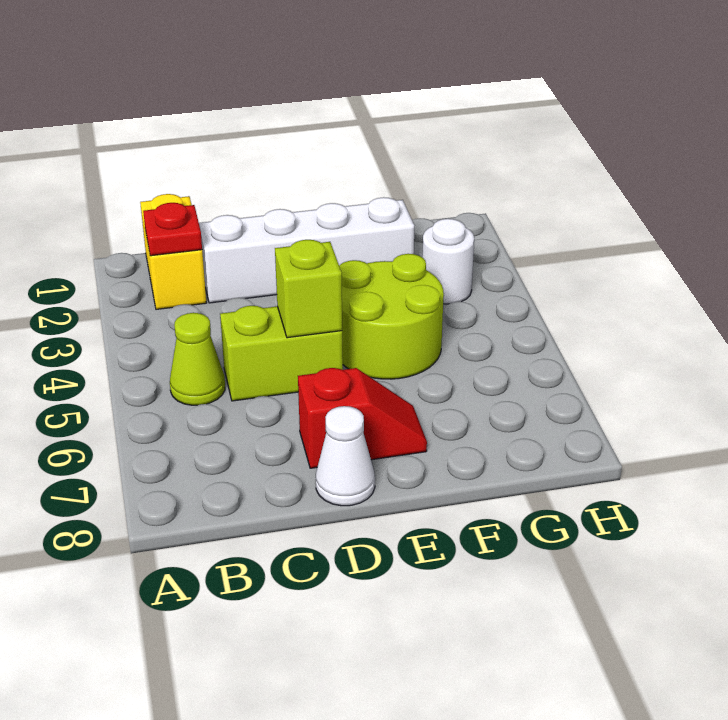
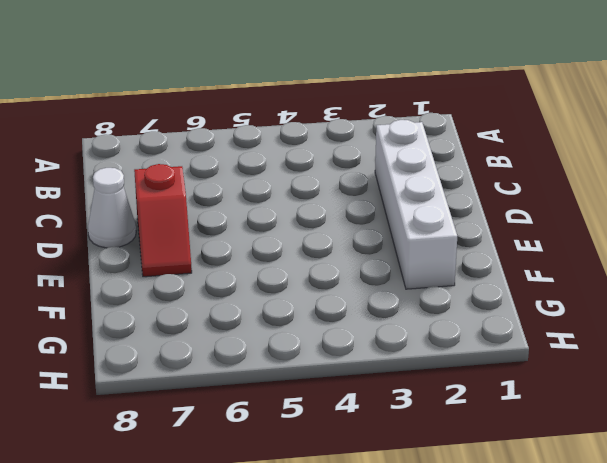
none -> yellow 1x2 brick [140,194,206,309]
none -> lime 1x1 cone [170,313,225,405]

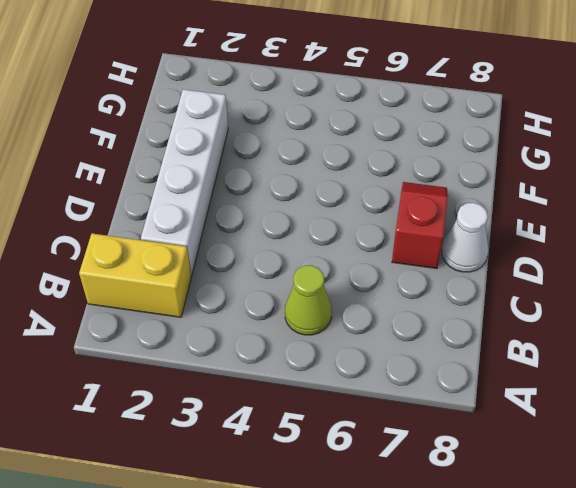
none -> lime 1x2 brick [220,306,343,401]
none -> lime 2x2 round brick [339,254,444,379]

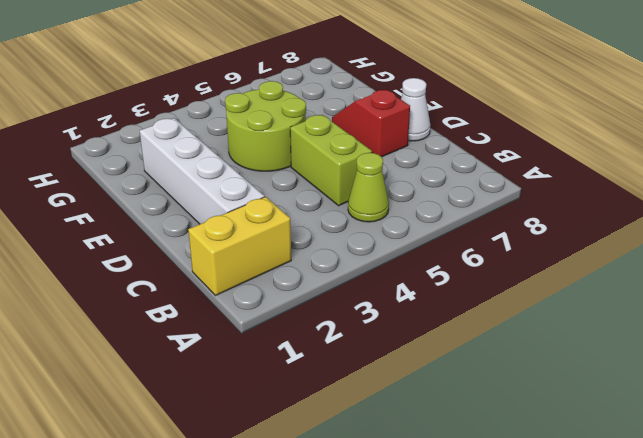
none -> white 1x1 round brick [422,219,474,304]
none -> red 1x1 plate [143,203,202,256]

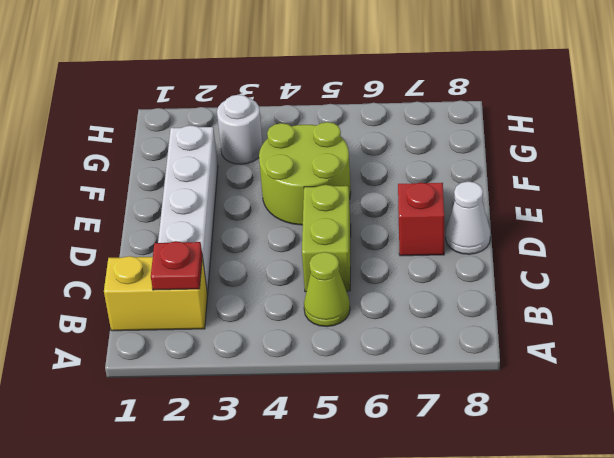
none -> lime 1x1 brick [275,240,342,338]

